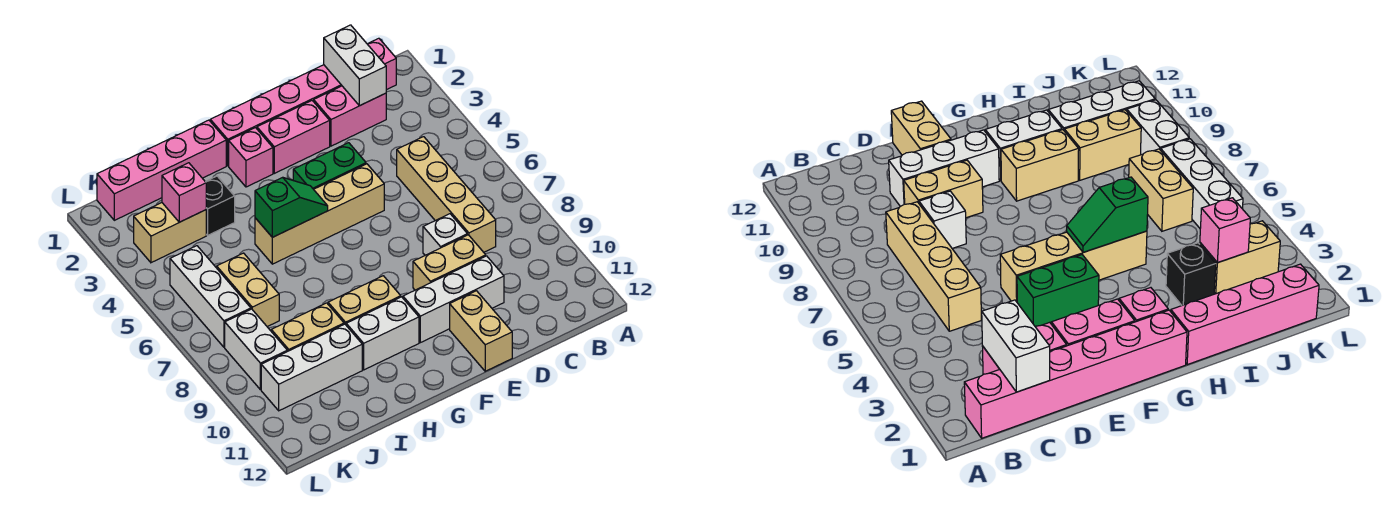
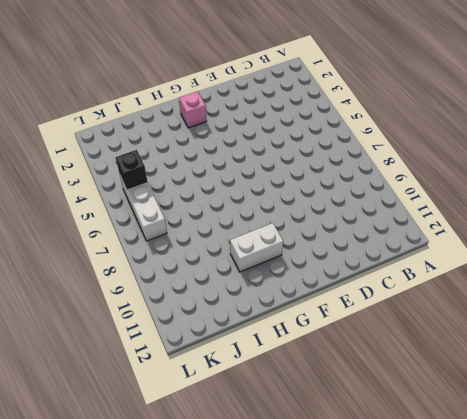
black 1x1 brick [115,150,148,190] -> black 1x1 brick moved to [206,176,235,235]
none -> pink 1x6 brick [210,38,396,166]
none -> pink 1x2 brick [314,86,386,146]
none -> tan 1x4 brick [397,137,496,252]

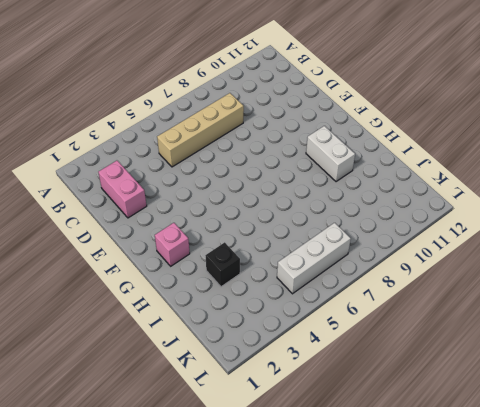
none -> pink 1x6 brick [210,38,396,166]
none -> white 1x1 brick [423,214,467,255]
none -> tan 1x2 brick [413,235,486,290]

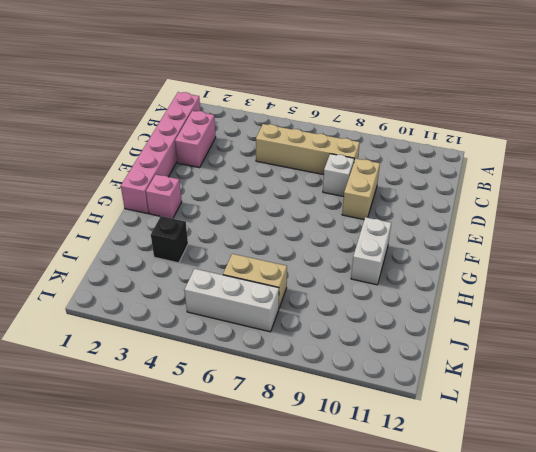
none -> white 1x3 brick [403,256,504,343]
none -> pink 1x2 brick [257,101,330,173]
none -> green 1x2 brick [293,143,366,189]

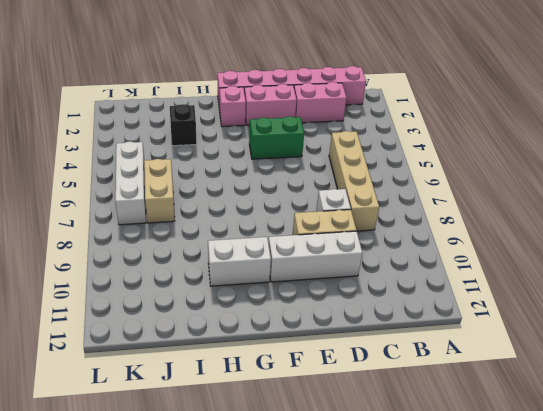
none -> tan 1x4 brick [255,164,384,264]
none -> tan 1x2 brick [450,291,512,371]
none -> tan 1x2 brick [328,276,401,325]

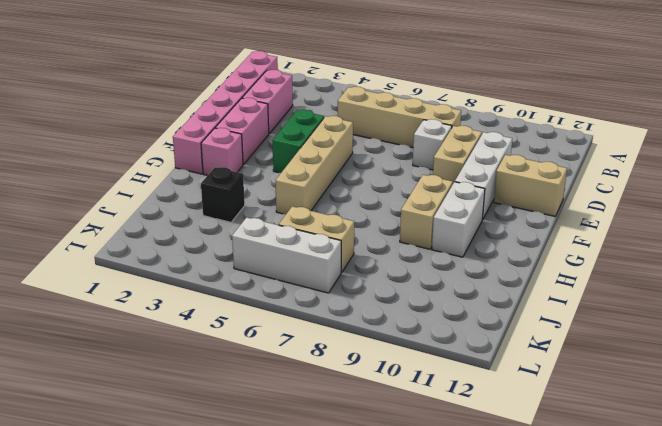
none -> pink 1x4 brick [97,120,226,220]
none -> tan 1x2 brick [271,303,344,351]
none -> white 1x3 brick [261,324,362,411]

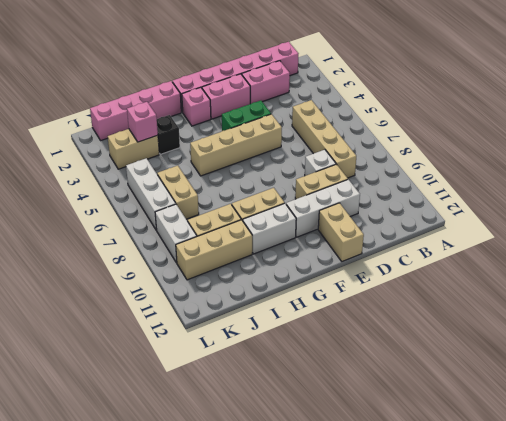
tan 1x3 brick [176,220,252,280] -> white 1x3 brick [261,324,362,411]
none -> white 1x2 brick [324,25,386,106]
none -> green 1x2 slope [255,177,328,237]

